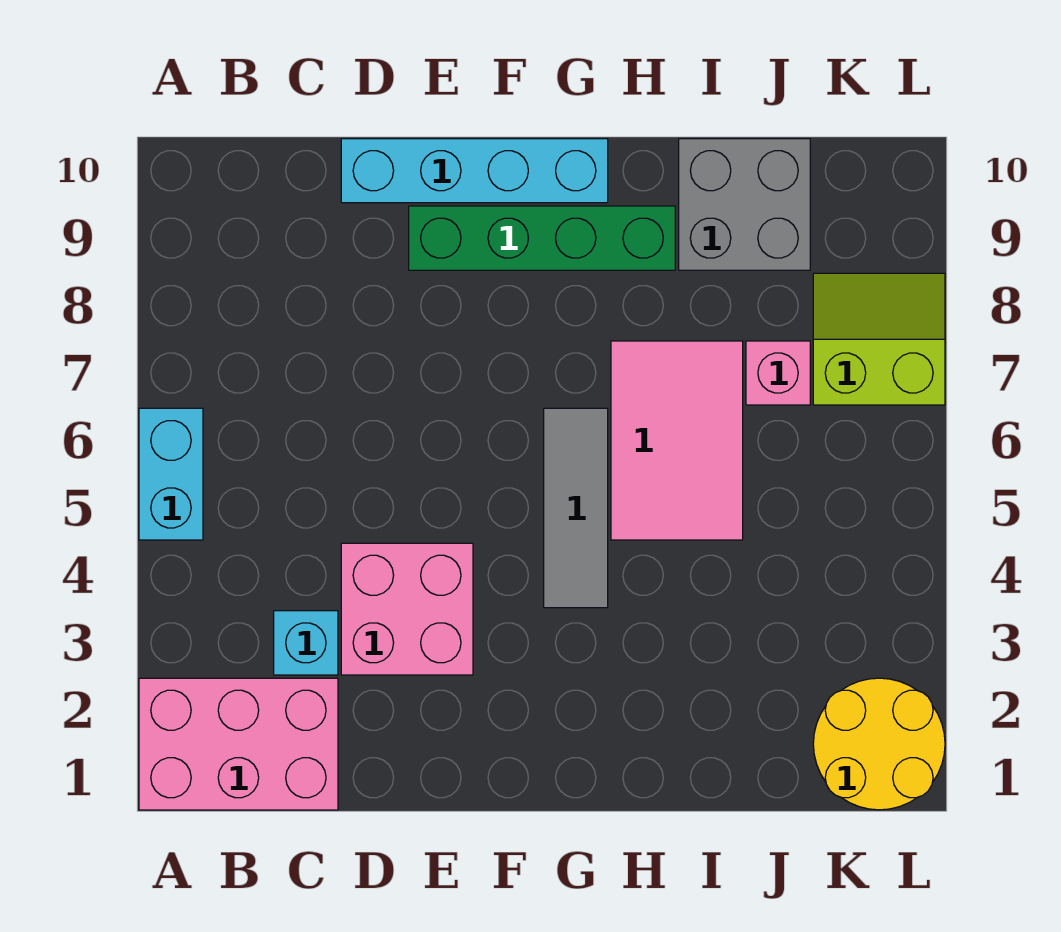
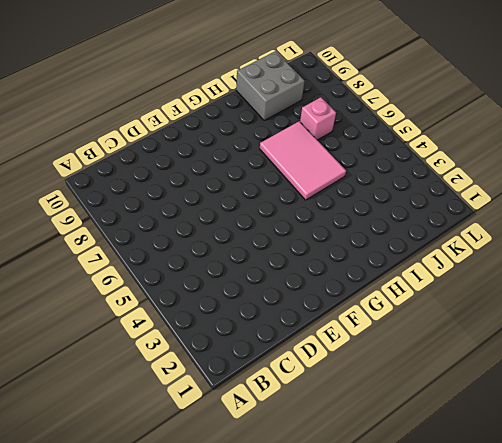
none -> pink 2x3 brick [139,678,338,810]
none -> cyan 1x2 brick [139,408,203,540]
none -> cyan 1x1 brick [274,611,338,675]

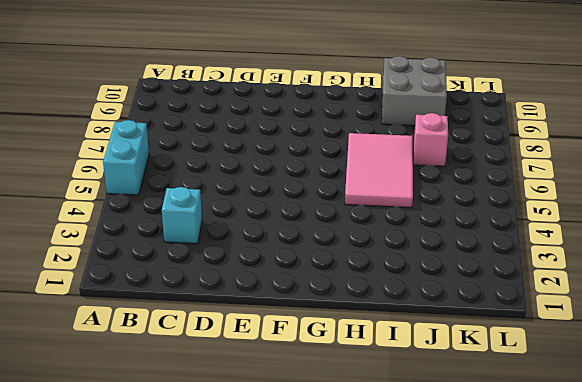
none -> pink 2x3 brick [139,678,338,810]
none -> pink 2x2 brick [341,543,473,675]
none -> cyan 1x4 brick [341,139,608,203]

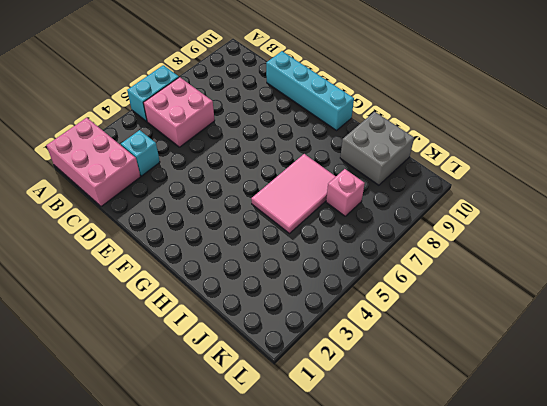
pink 2x2 brick [144,77,215,147] -> pink 2x2 brick moved to [341,543,473,675]
none -> green 1x4 brick [409,206,675,270]
none -> grey 1x3 tile [544,408,608,608]
none -> yellow 2x2 round brick [813,678,945,810]

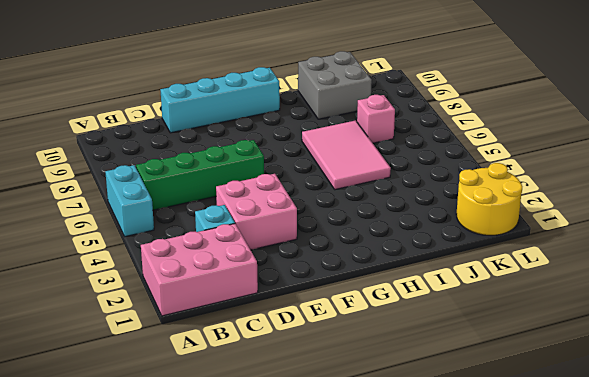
green 1x4 brick [136,140,264,210] -> green 1x4 brick moved to [409,206,675,270]
none -> grey 1x3 tile [544,408,608,608]
none -> lime 2x2 slope [813,273,945,405]

